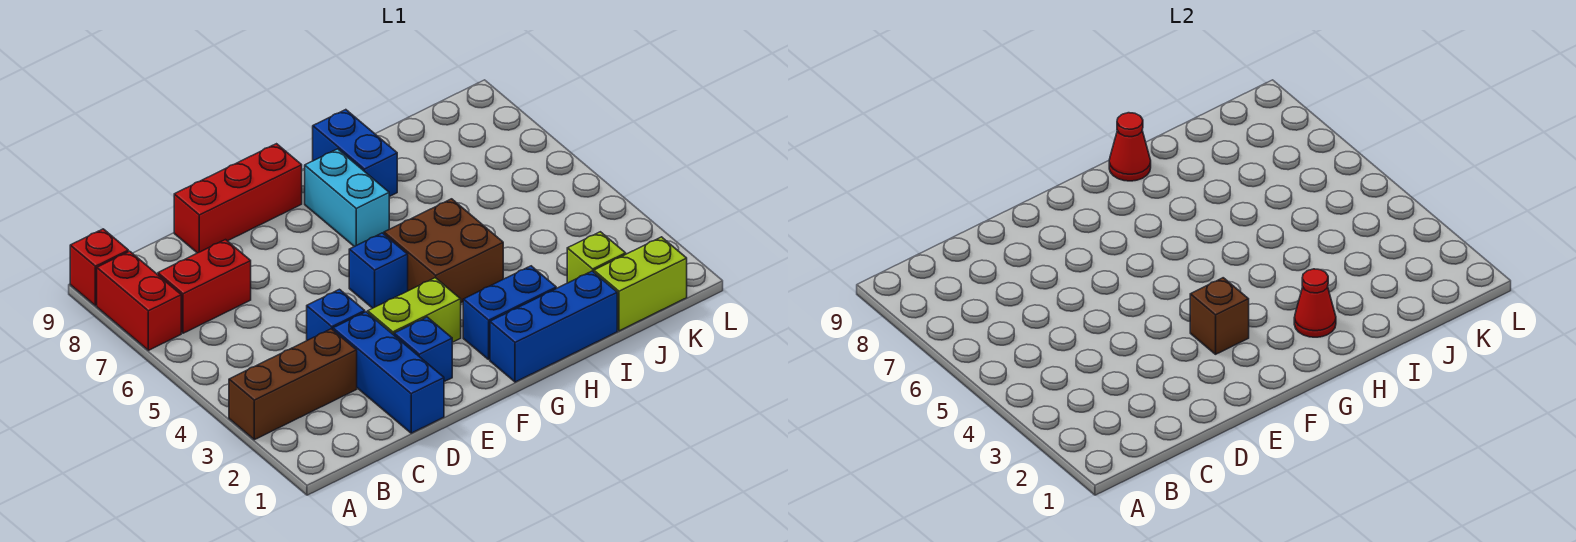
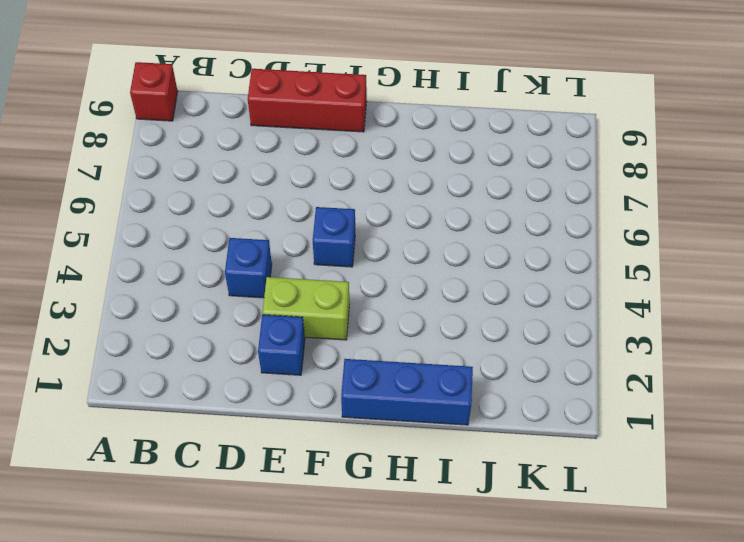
none -> brown 1x3 brick [229,329,357,440]
none -> red 1x2 brick [97,251,181,350]
none -> red 1x2 brick [158,240,251,333]

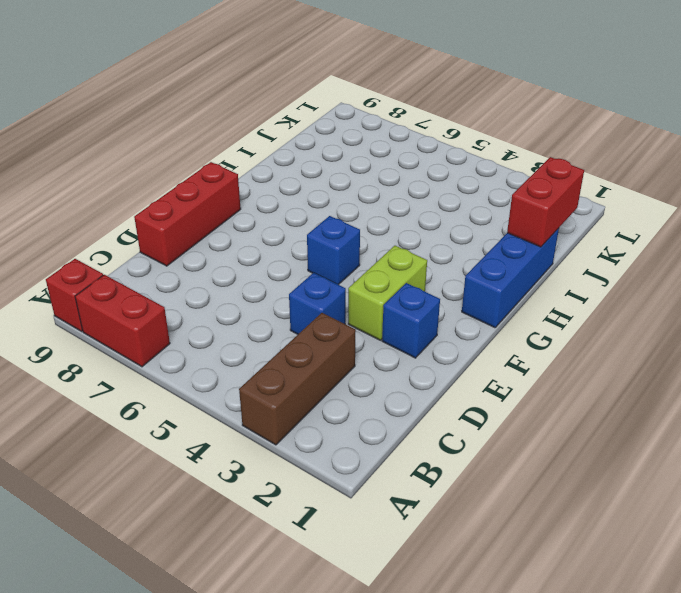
red 1x2 brick [507,157,584,247] -> red 1x2 brick moved to [158,240,251,333]
none -> blue 1x3 brick [333,312,444,433]
none -> blue 1x2 brick [463,266,556,359]
none -> brown 2x2 brick [384,199,503,303]

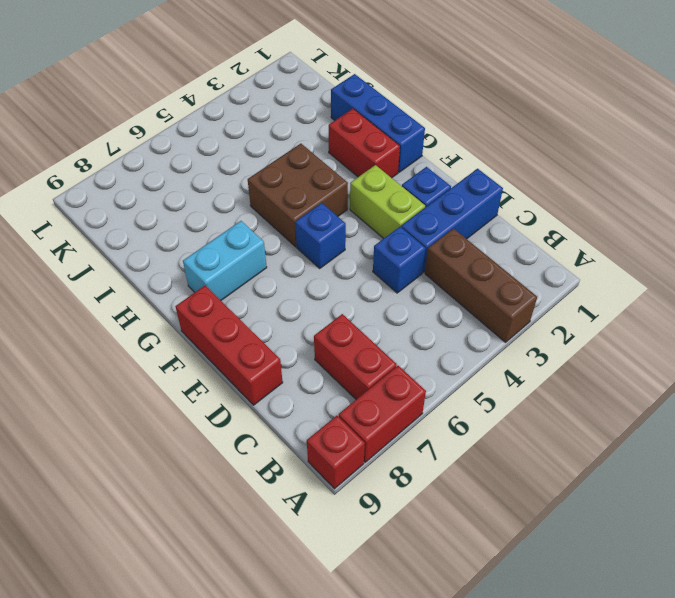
red 1x2 brick [329,109,400,178] -> blue 1x2 brick [463,266,556,359]
none -> blue 1x2 brick [313,110,397,197]
none -> lime 1x2 brick [594,237,687,331]
none -> lime 1x1 brick [567,232,626,283]

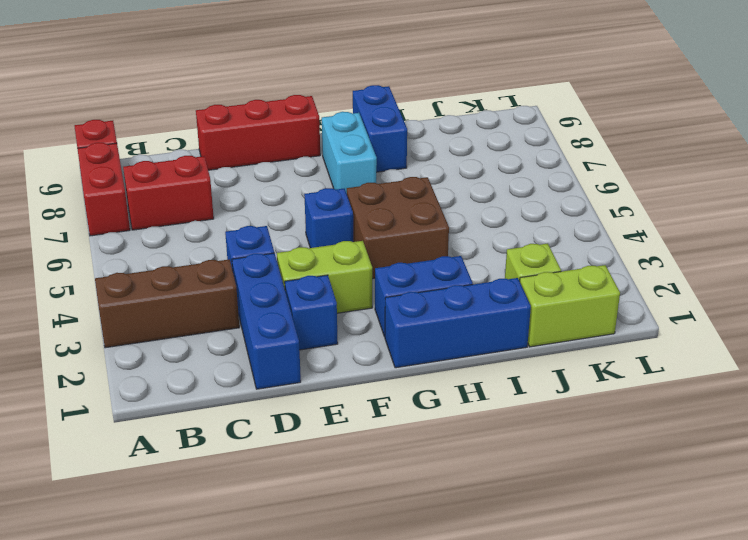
none -> brown 1x1 brick [1190,278,1249,354]
none -> red 1x1 cone [1294,269,1336,337]
none -> red 1x1 cone [1109,113,1151,181]

